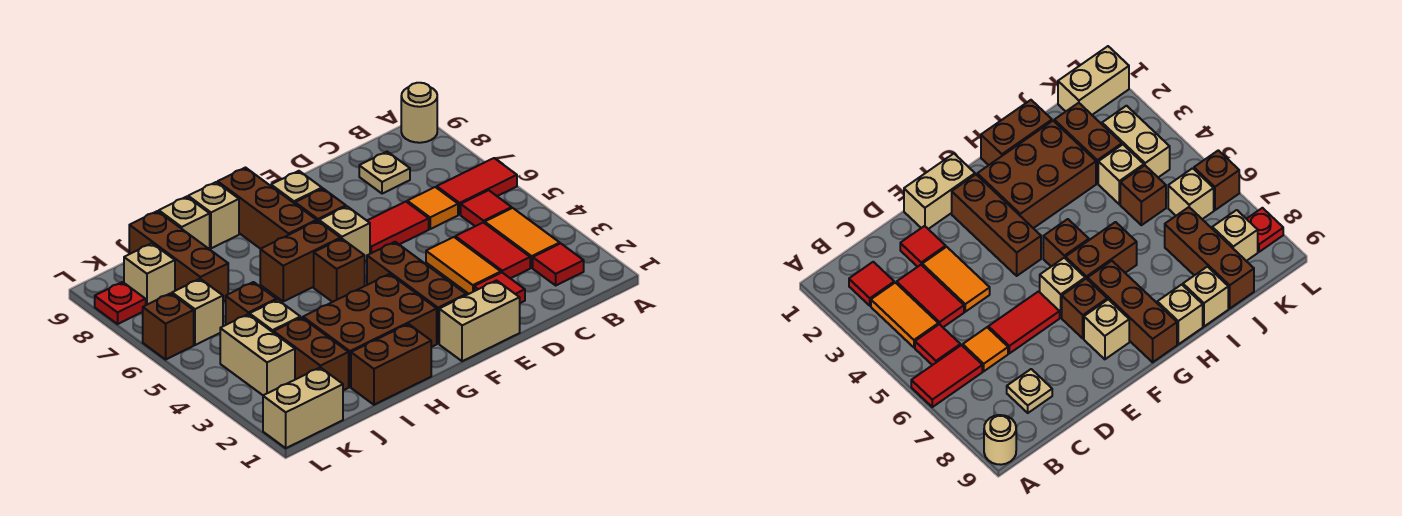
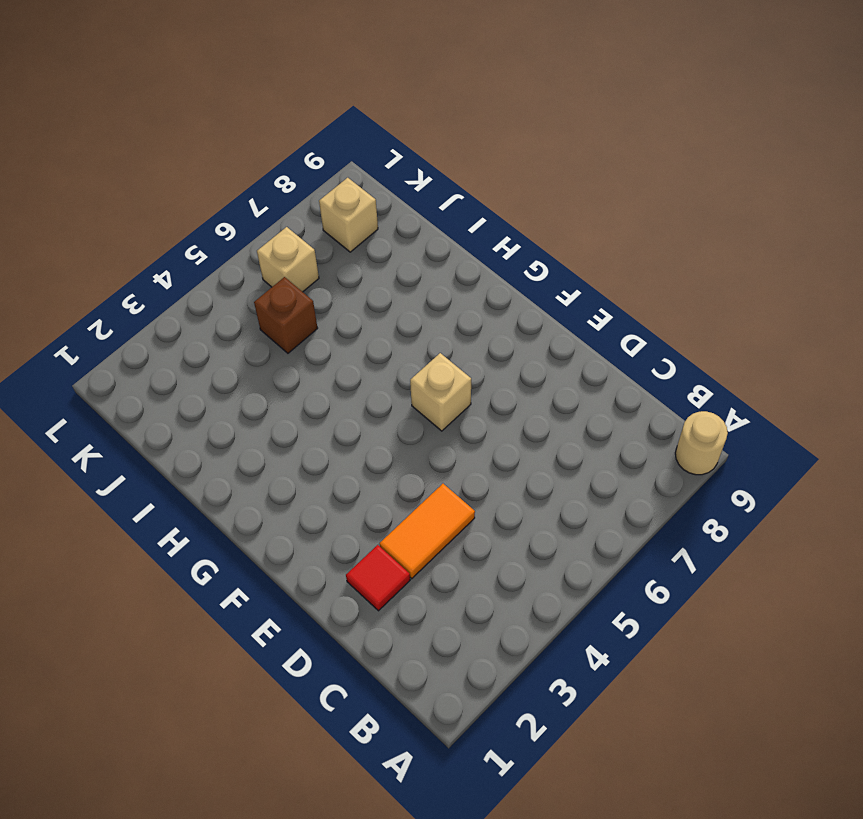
none -> red 1x2 tile [437,158,517,215]
none -> red 1x1 tile [533,243,584,285]
none -> orange 1x2 tile [485,208,560,268]
none -> red 1x1 tile [461,190,512,226]

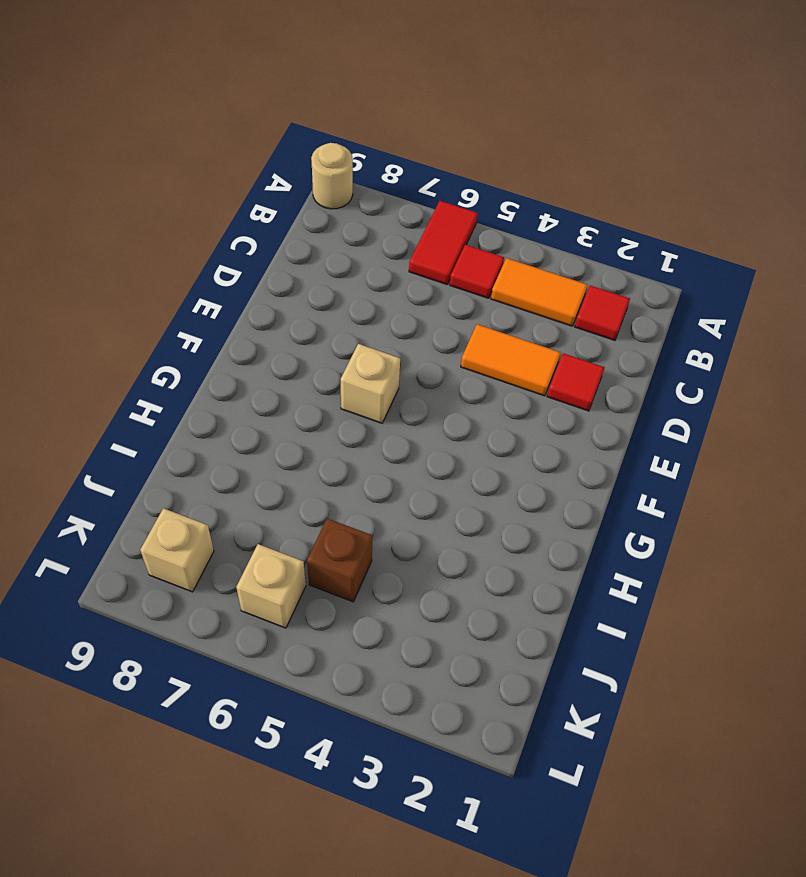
none -> red 1x2 tile [455,222,530,278]
none -> orange 1x1 tile [407,187,458,229]
none -> tan 1x1 plate [359,152,410,194]
none -> red 1x2 tile [367,202,429,254]

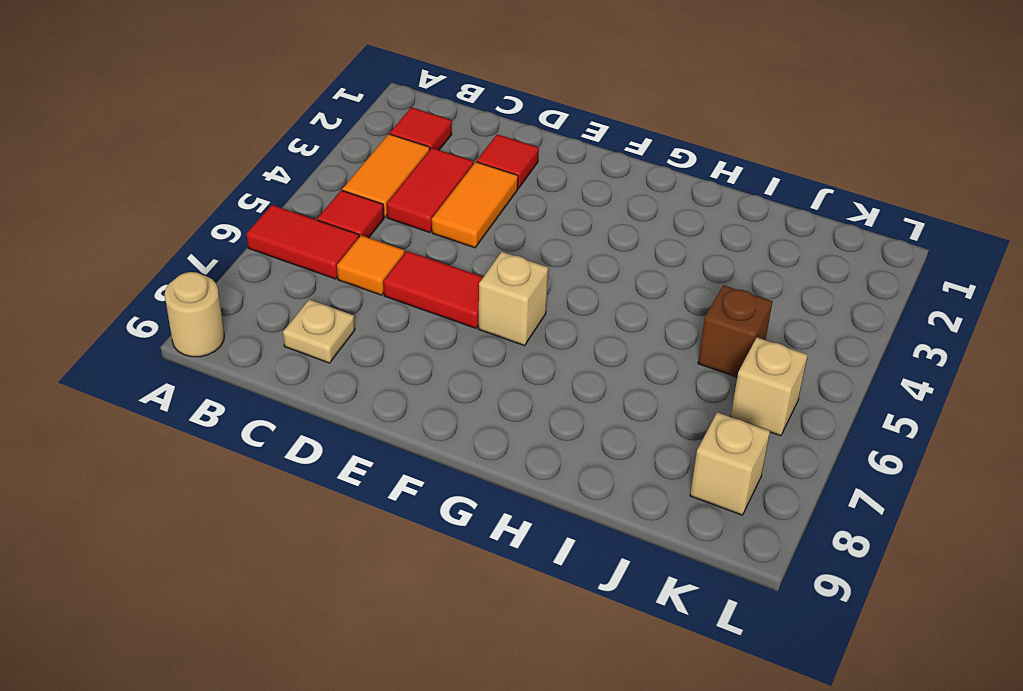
none -> tan 1x2 brick [439,280,520,361]
none -> brown 1x3 brick [367,242,466,344]
none -> brown 1x1 brick [295,189,346,221]
none -> tan 1x1 brick [271,171,322,204]

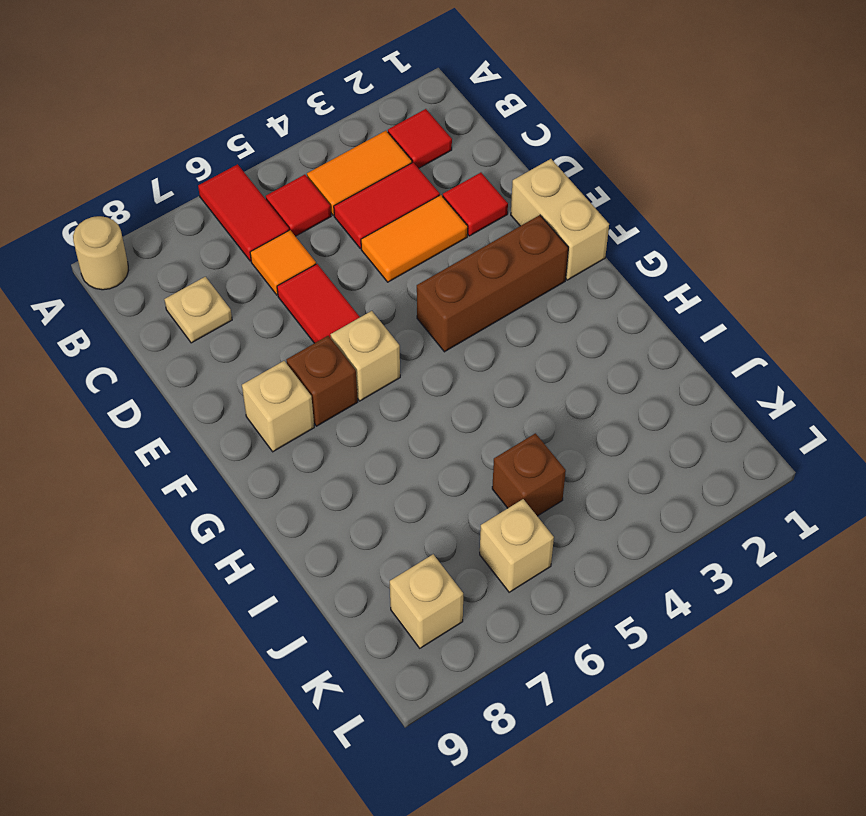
none -> brown 2x3 brick [303,274,437,387]
none -> brown 1x1 brick [314,238,365,302]
none -> brown 1x2 brick [260,221,341,301]
none -> brown 1x3 brick [218,168,317,249]

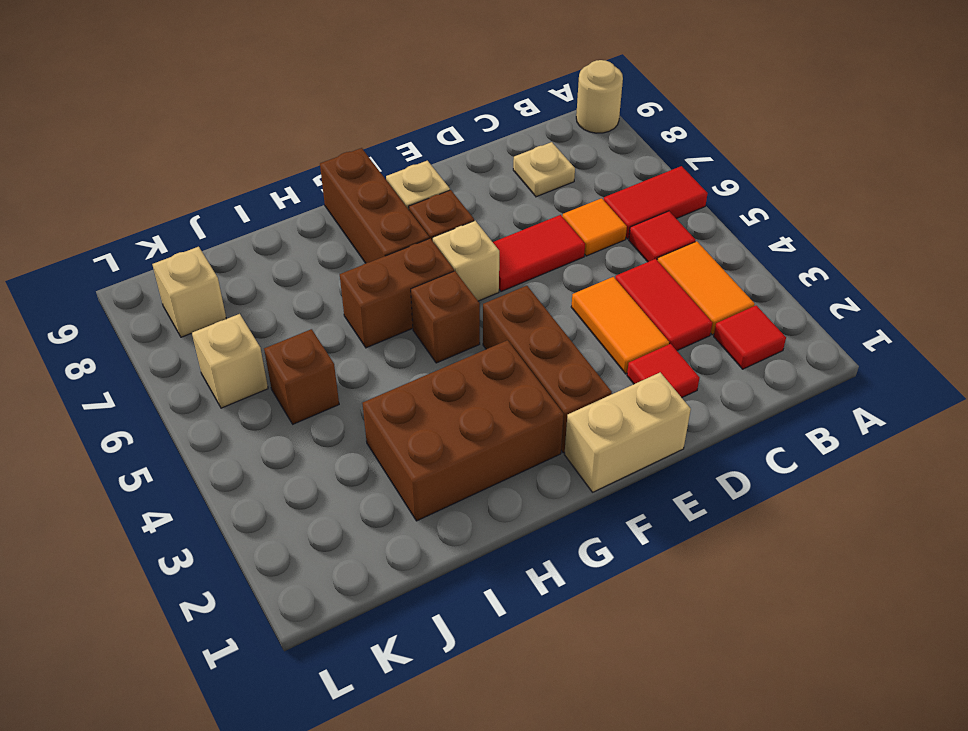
none -> brown 1x2 brick [351,324,431,405]
none -> tan 1x1 brick [188,182,239,248]
none -> tan 1x1 brick [159,197,210,249]
none -> brown 1x2 brick [274,318,349,390]

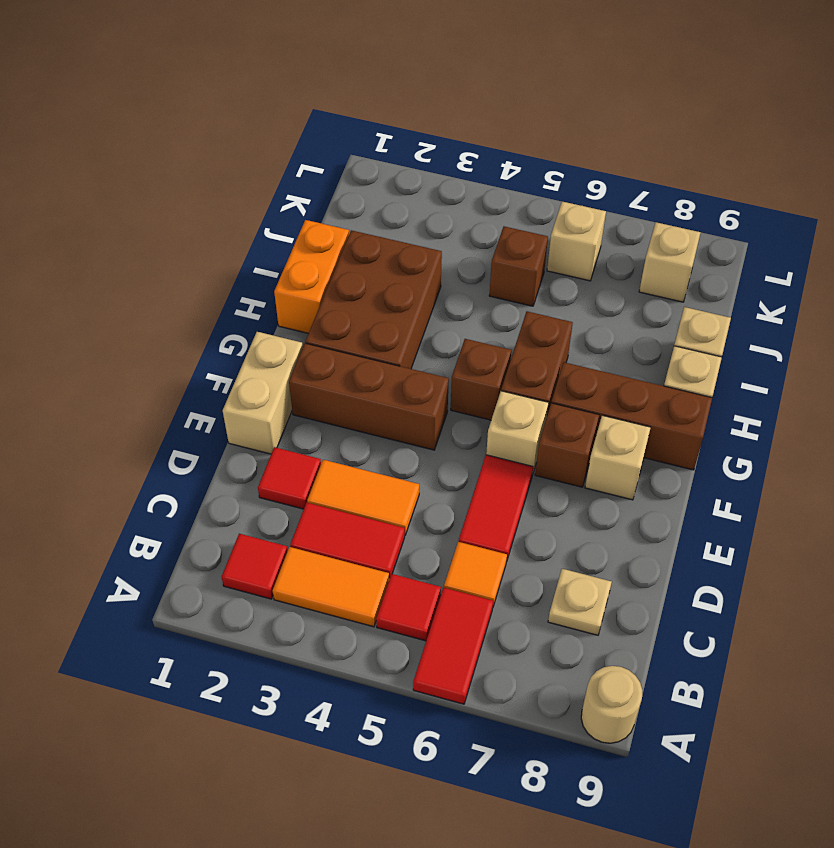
orange 1x2 brick [274,220,349,333] -> brown 1x2 brick [351,324,431,405]
none -> brown 1x2 brick [274,318,349,390]
none -> tan 1x1 brick [250,300,300,333]
none -> brown 1x3 brick [129,211,228,302]
none -> tan 1x2 brick [263,367,343,448]

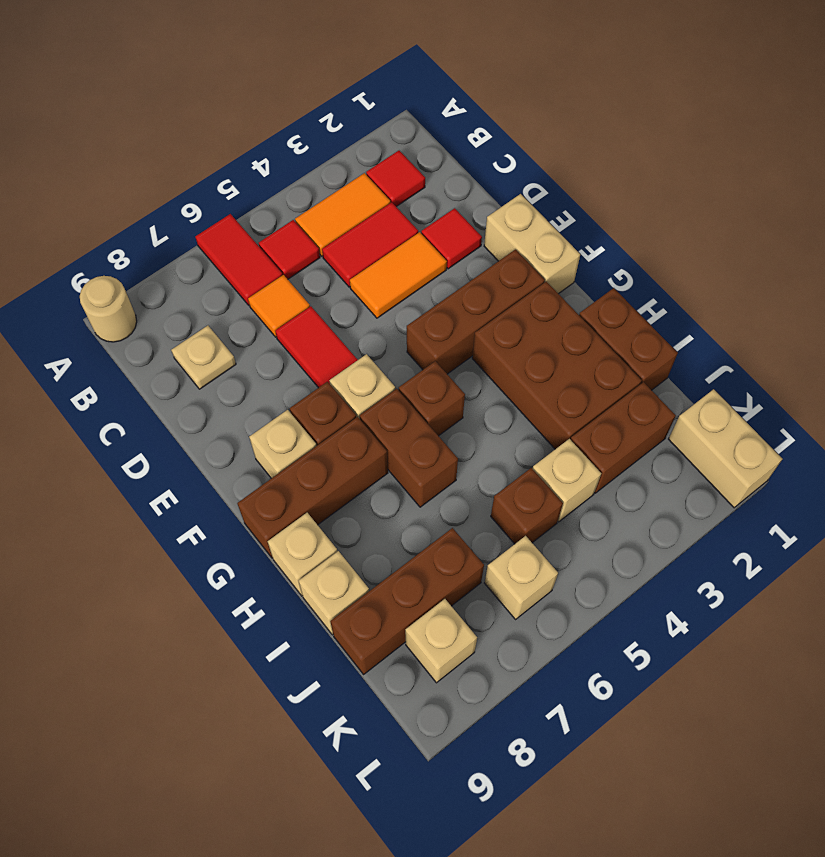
none -> tan 1x2 brick [220,314,295,395]
none -> brown 1x1 brick [143,293,194,359]
none -> red 1x1 plate [95,282,146,324]

